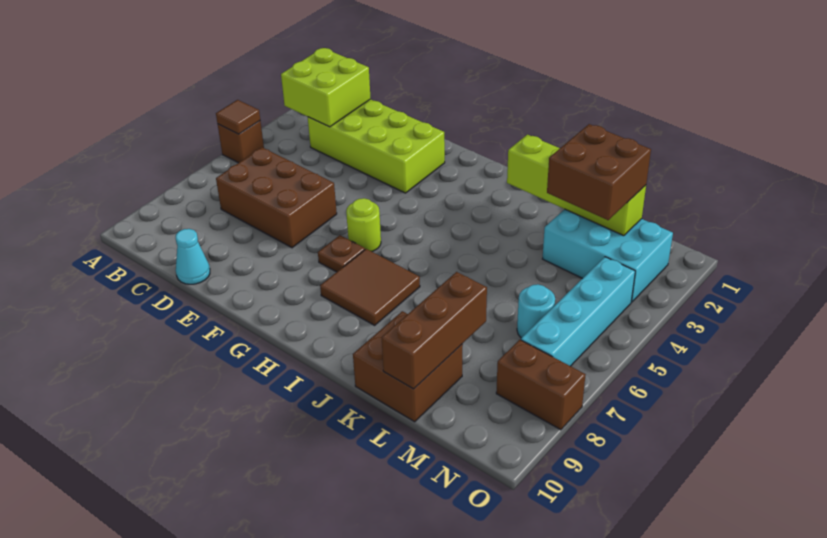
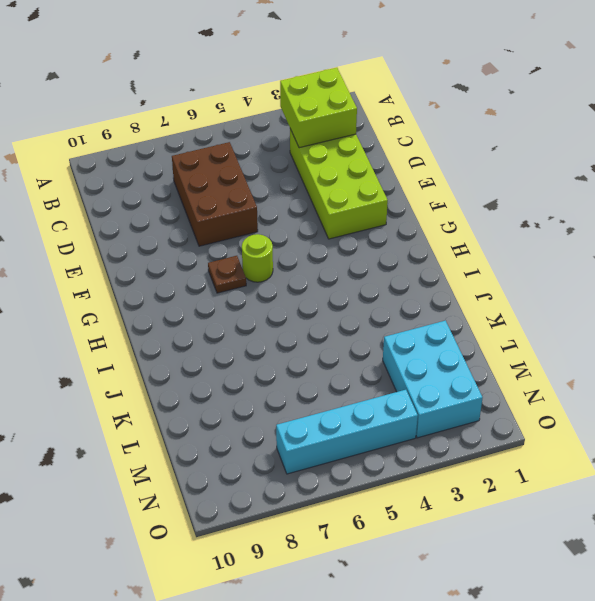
none -> brown 1x1 brick [218,121,264,163]
none -> cyan 1x1 cone [176,229,210,284]
none -> brown 2x2 tile [320,249,420,325]

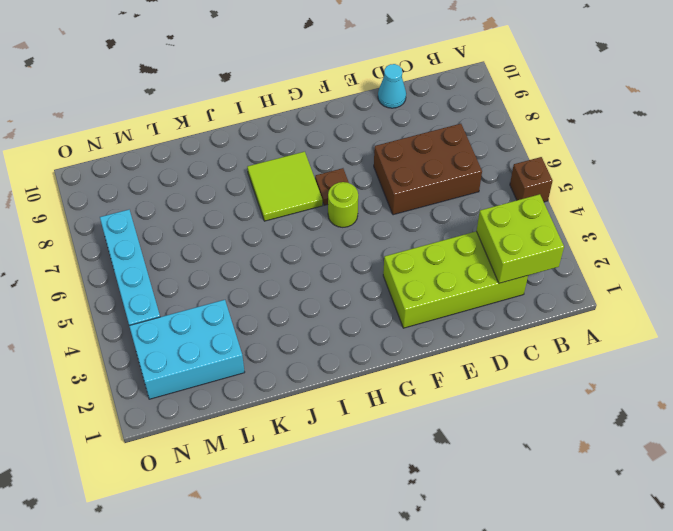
lime 2x2 tile [247,152,323,221] -> brown 2x2 tile [320,249,420,325]
none -> brown 2x2 brick [353,311,463,422]
none -> cyan 1x1 round brick [517,284,555,338]
none -> brown 1x2 brick [496,340,586,430]

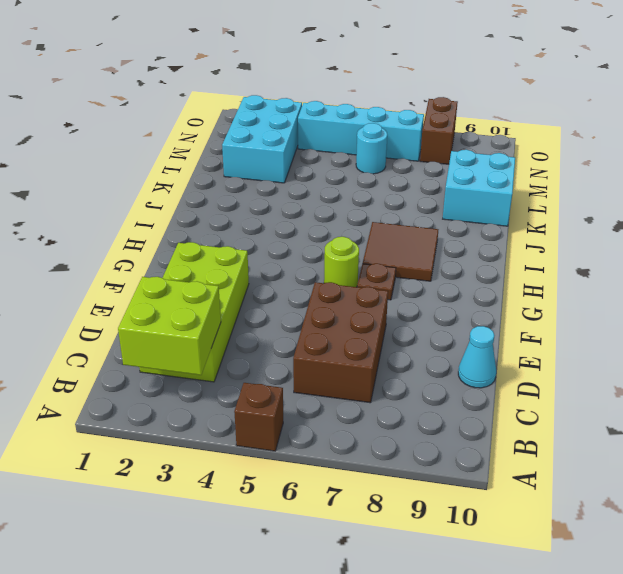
cyan 2x2 brick [443,150,515,226] -> brown 2x2 brick [353,311,463,422]
none -> brown 1x1 tile [216,100,260,134]
none -> lime 1x4 brick [507,135,646,236]
none -> brown 1x3 brick [382,272,487,389]

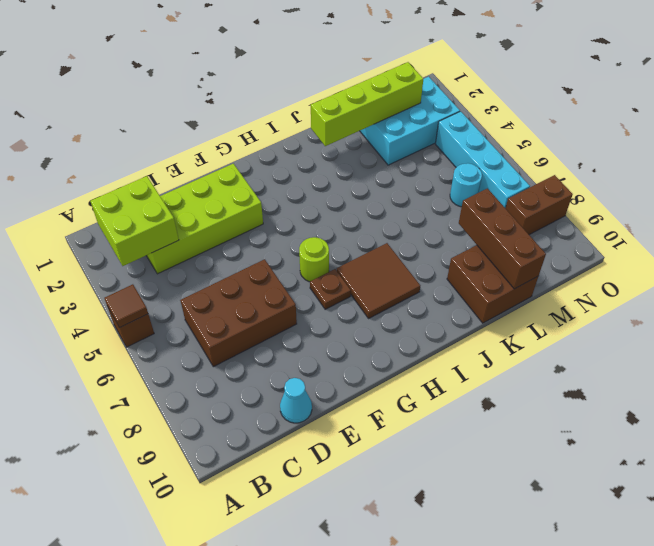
none -> brown 2x2 brick [547,124,651,220]

